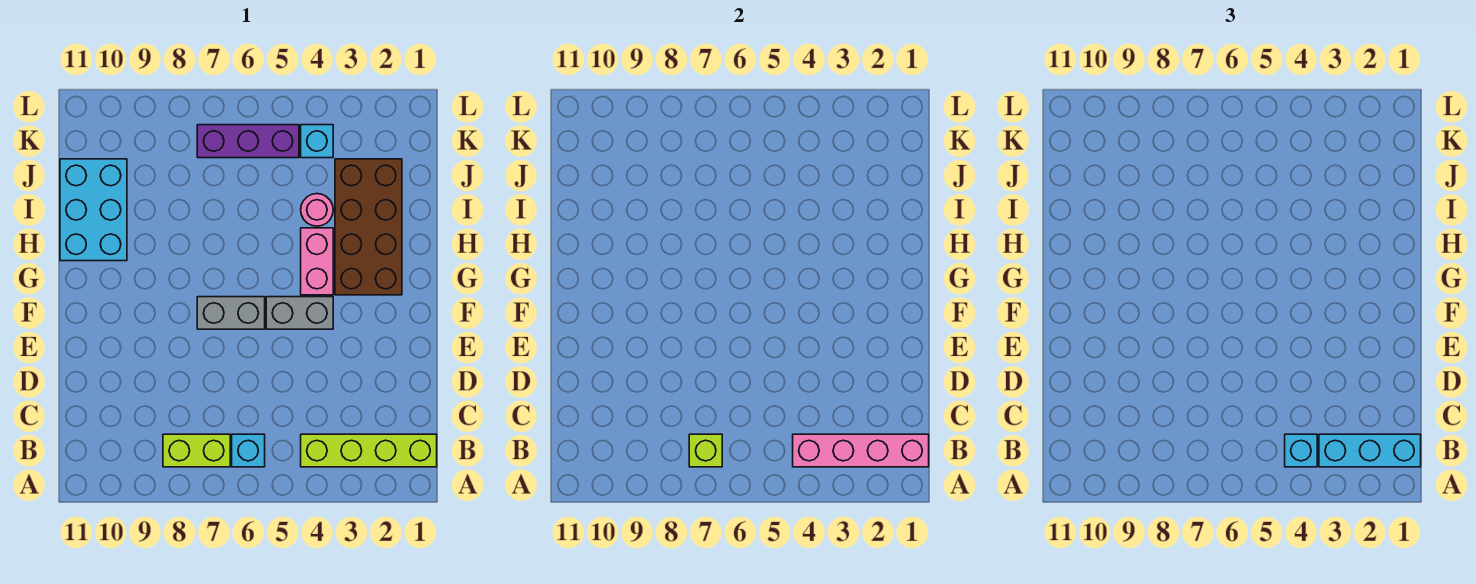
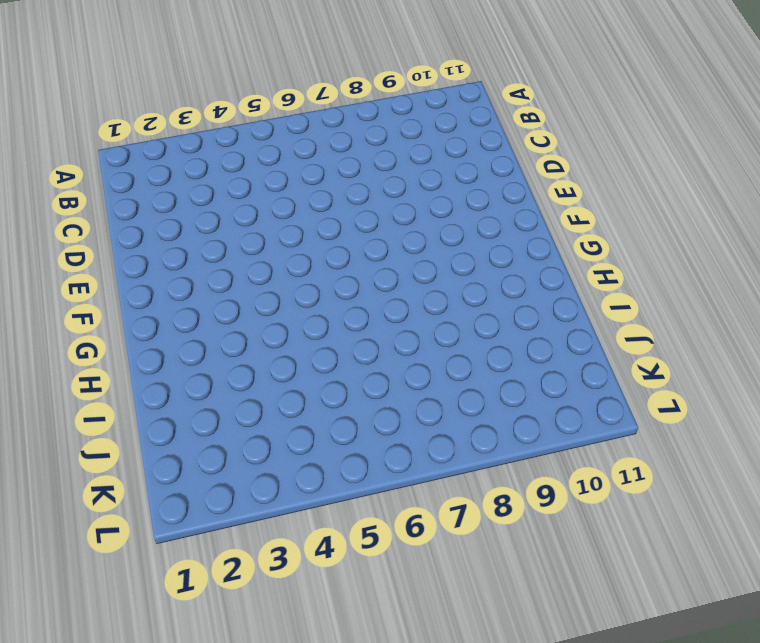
none -> lime 1x4 brick [301,434,437,467]
none -> cyan 1x1 brick [232,434,265,467]
none -> lime 1x2 brick [163,434,230,467]

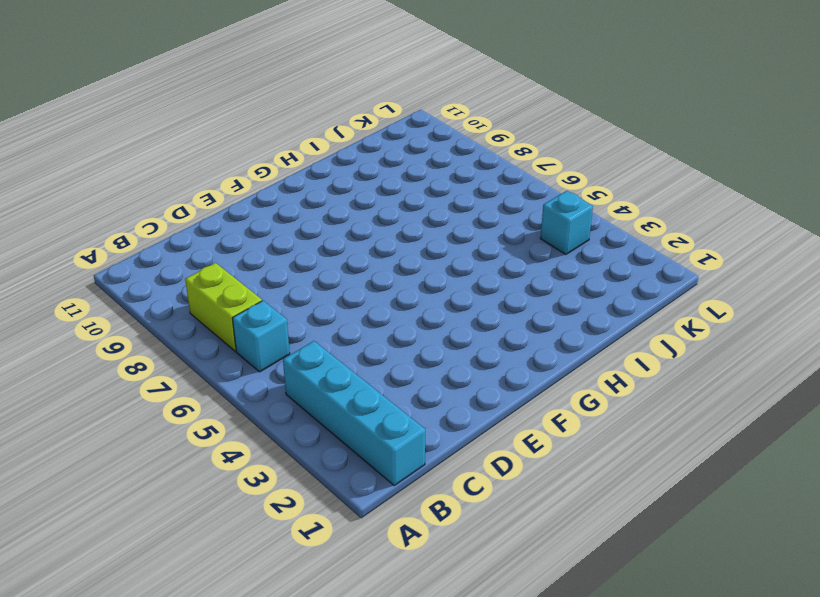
cyan 1x4 brick [283,341,425,485] -> lime 1x4 brick [301,434,437,467]
none -> grey 1x2 brick [266,297,333,329]
none -> grey 1x2 brick [197,297,265,329]
none -> brown 2x4 brick [335,159,402,295]

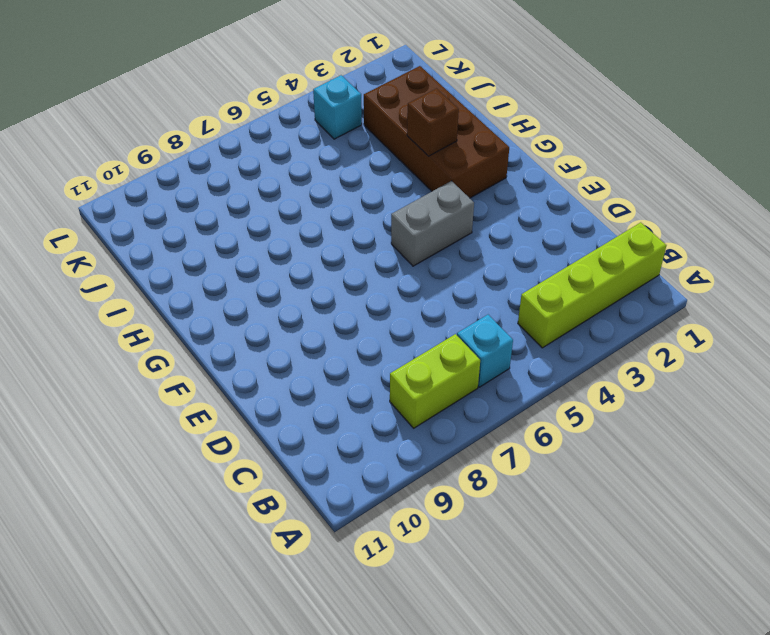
brown 1x1 brick [407,89,459,156] -> none
none -> grey 1x2 brick [197,297,265,329]
none -> pink 1x2 brick [301,228,333,295]
none -> cyan 2x3 brick [60,159,127,261]

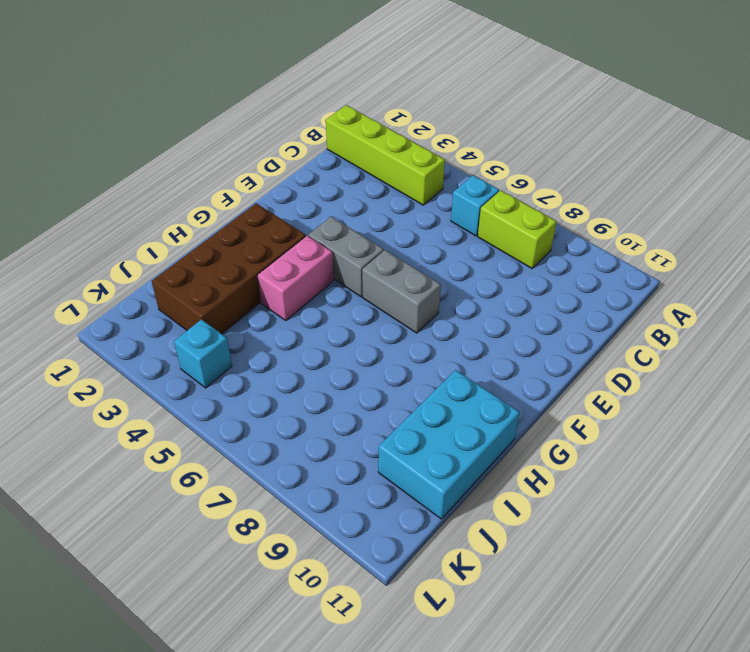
none -> pink 1x1 round brick [301,194,333,226]
none -> purple 1x3 brick [197,125,299,158]
none -> pink 1x4 brick [793,434,929,467]

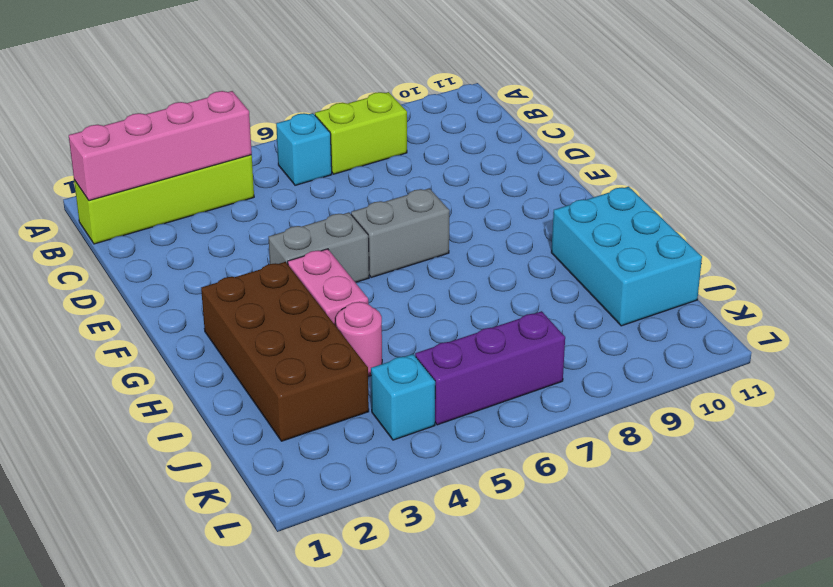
none -> lime 1x1 brick [689,434,722,467]
none -> cyan 1x3 brick [1319,434,1421,467]
none -> cyan 1x1 brick [1285,434,1317,467]

